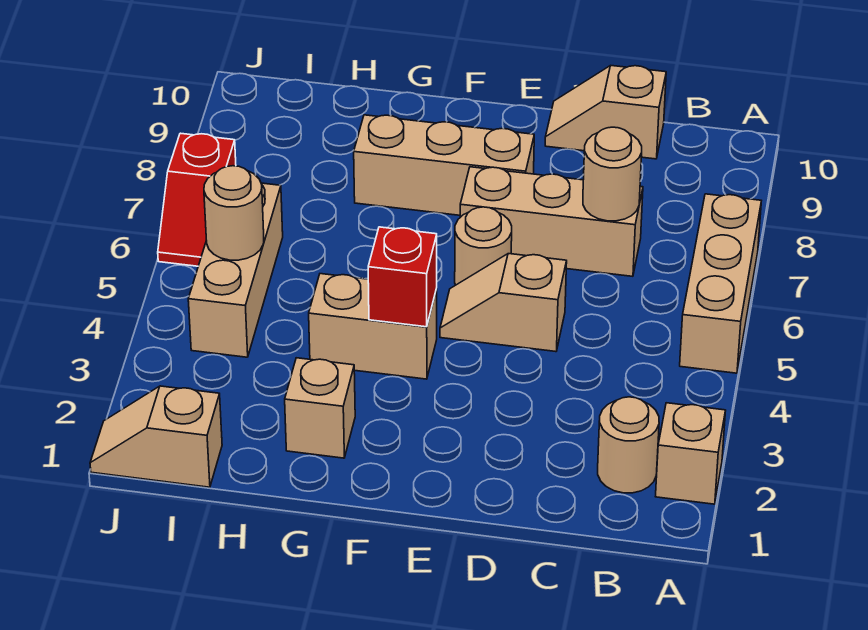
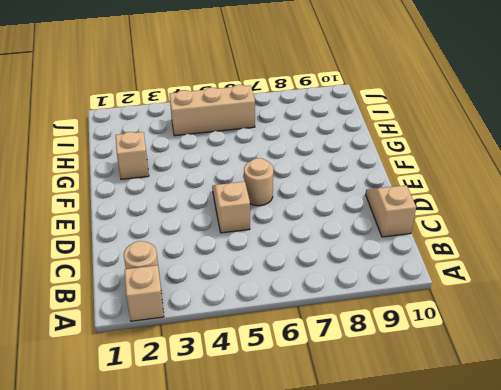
none -> tan 1x3 brick [680,194,761,373]
none -> tan 1x3 brick [460,167,643,276]
none -> tan 1x3 brick [354,115,534,215]

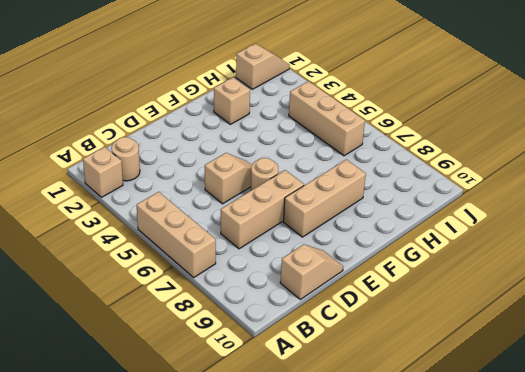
none -> tan 1x2 brick [309,274,437,379]
none -> red 1x2 slope [158,133,236,266]
none -> tan 1x1 round brick [583,127,642,221]

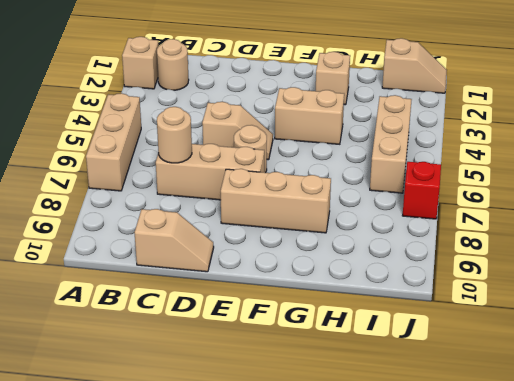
none -> red 1x1 brick [368,227,437,327]
none -> tan 1x1 round brick [204,166,264,260]

